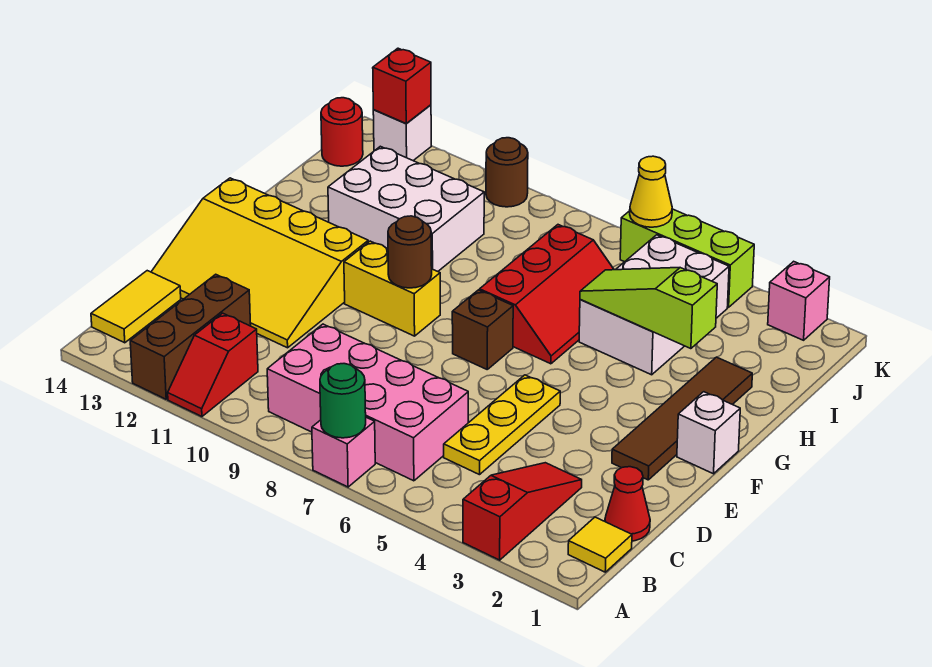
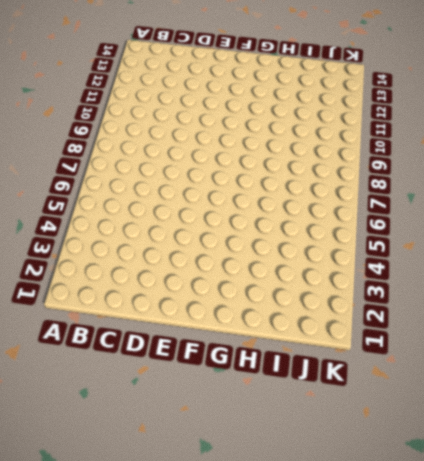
none -> red 1x3 slope [463,463,582,560]
none -> pink 1x1 brick [312,417,375,487]
none -> red 1x2 slope [168,313,258,417]

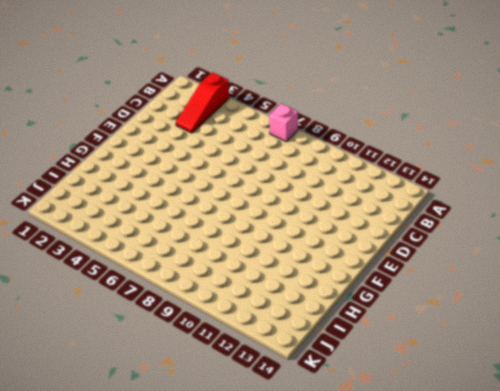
none -> red 1x2 slope [168,313,258,417]
none -> brown 1x3 brick [130,274,251,399]
none -> yellow 1x1 tile [568,517,632,572]

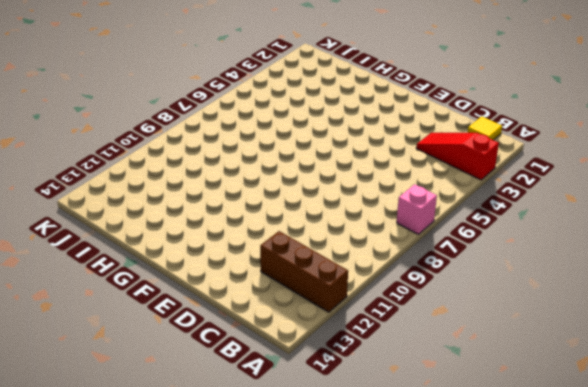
none -> red 1x2 slope [168,313,258,417]
none -> pink 2x4 brick [267,324,468,481]
none -> yellow 1x2 tile [91,271,181,343]

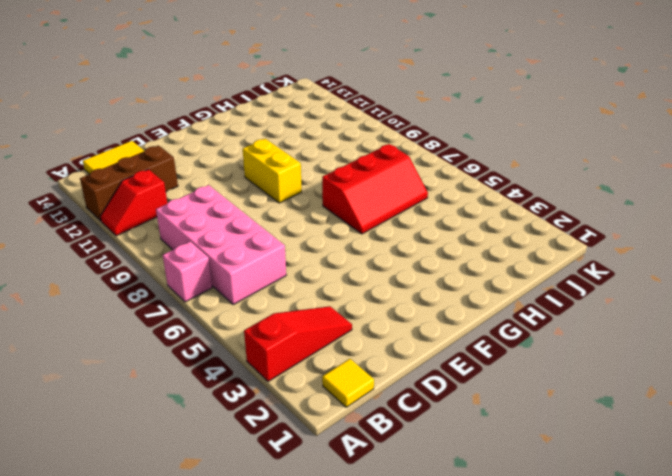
none -> red 1x1 cone [605,467,650,541]
none -> yellow 1x3 plate [444,375,560,475]
none -> yellow 3x4 slope [151,178,368,348]

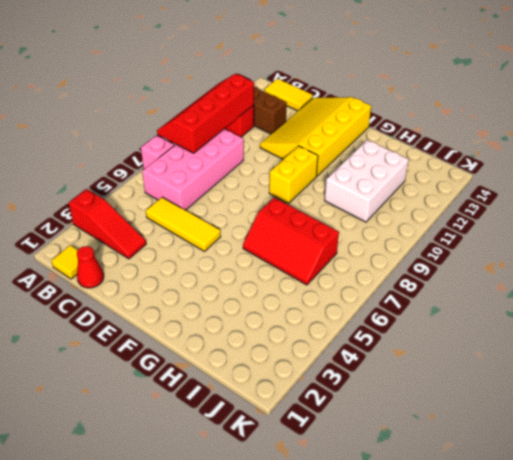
red 2x4 slope [157,74,254,153] -> none
yellow 1x3 tile [146,197,221,251] -> yellow 1x3 plate [444,375,560,475]
none -> brown 1x4 tile [612,357,752,480]
none -> white 1x1 brick [677,392,740,474]
none -> brown 1x1 brick [452,290,513,369]

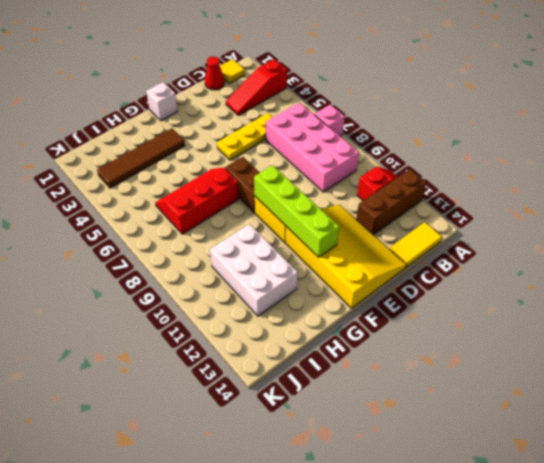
brown 1x2 brick [225,157,260,213] -> brown 1x1 brick [452,290,513,369]
lime 1x4 brick [254,165,339,257] -> brown 1x1 round brick [388,216,432,288]
brown 1x4 tile [97,128,185,188] -> brown 1x4 tile moved to [612,357,752,480]
none -> white 2x3 brick [579,235,729,375]
none -> red 1x1 round brick [321,98,363,166]
none -> pink 1x1 brick [768,261,830,340]

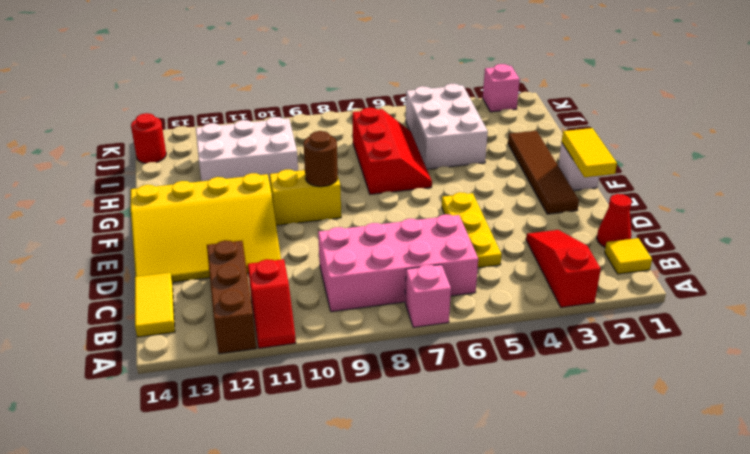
yellow 1x2 tile [562,128,617,177] -> none
none -> brown 1x1 brick [452,290,513,369]
none -> lime 1x3 brick [620,209,754,307]
none -> brown 1x1 round brick [486,138,528,207]

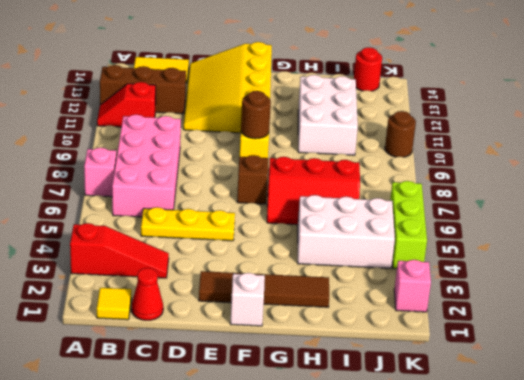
none -> white 1x1 brick [373,105,431,161]
none -> green 1x1 round brick [320,364,366,438]
none -> lime 1x3 slope [580,268,717,349]

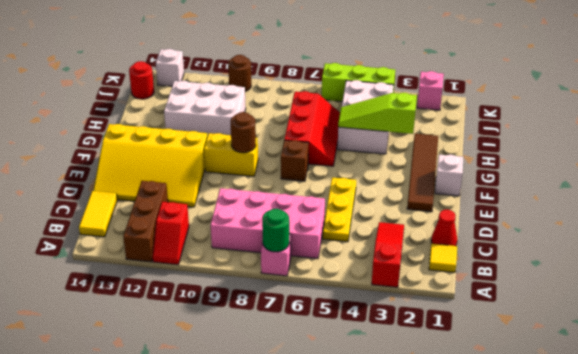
none -> yellow 1x1 cone [630,156,672,227]
none -> red 1x1 brick [373,48,431,124]

